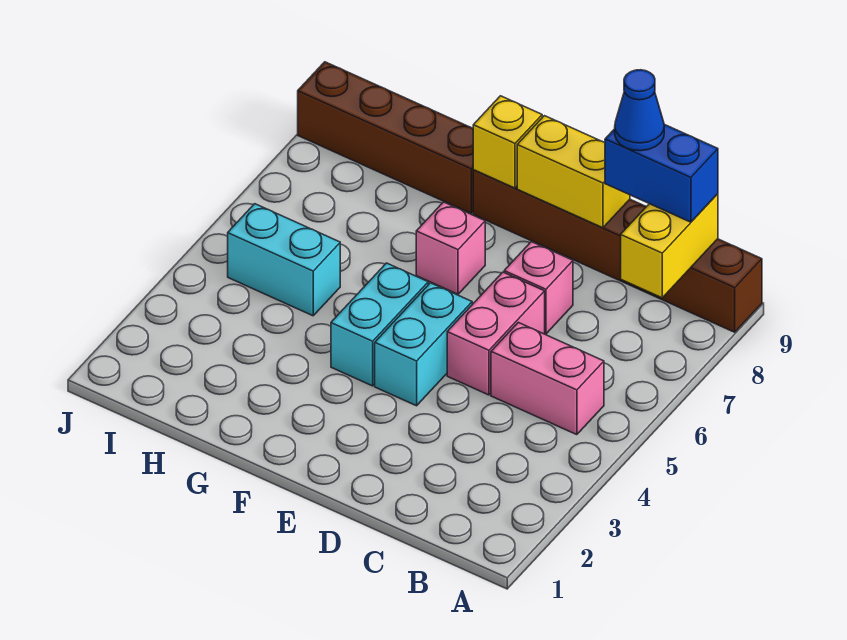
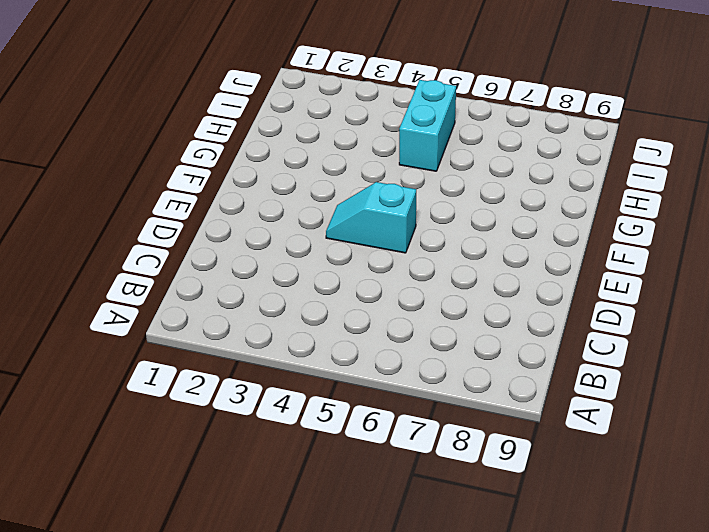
cyan 1x2 slope [326,182,416,253] -> cyan 1x2 brick [375,283,472,406]
none -> brown 1x6 brick [473,170,762,332]
none -> pink 1x2 brick [491,322,604,435]
none -> pink 1x2 brick [447,272,545,395]

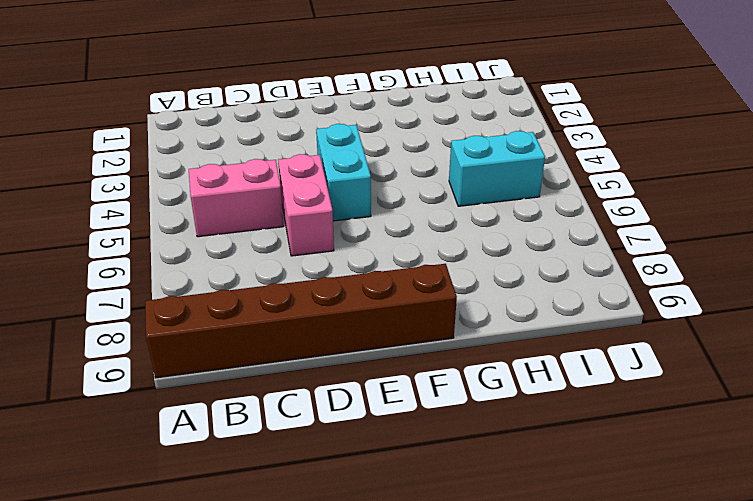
none -> pink 1x1 brick [504,242,573,334]
none -> cyan 1x2 brick [331,263,428,386]
none -> pink 1x1 brick [416,202,485,294]

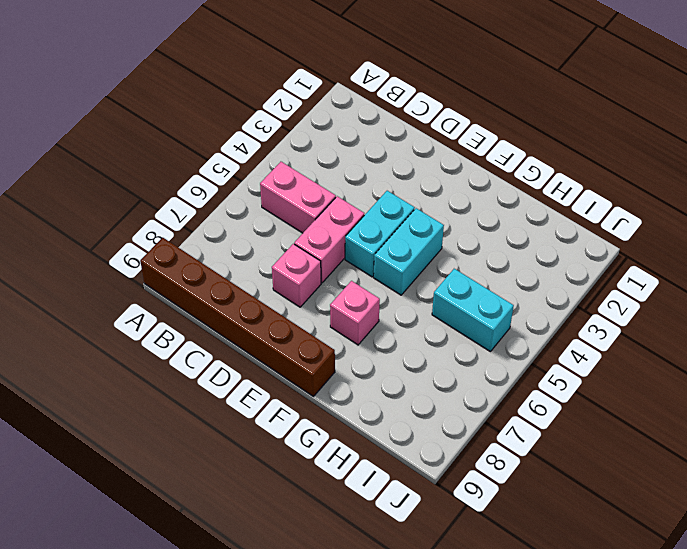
none -> brown 1x4 brick [298,62,473,213]
none -> yellow 1x2 brick [621,194,718,298]
none -> yellow 1x2 brick [517,116,630,228]

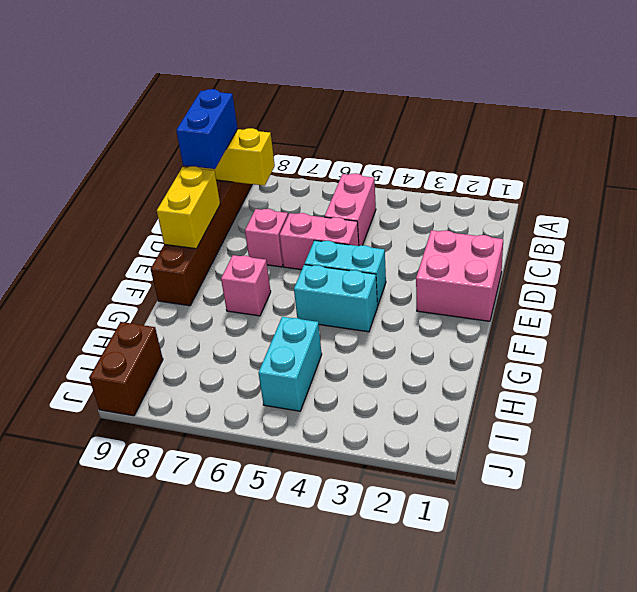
pink 2x2 brick [416,230,503,321] -> none
brown 1x2 brick [89,322,163,416] -> brown 1x4 brick [298,62,473,213]
none -> yellow 1x1 brick [473,96,542,188]
none -> blue 1x1 cone [615,70,664,151]

